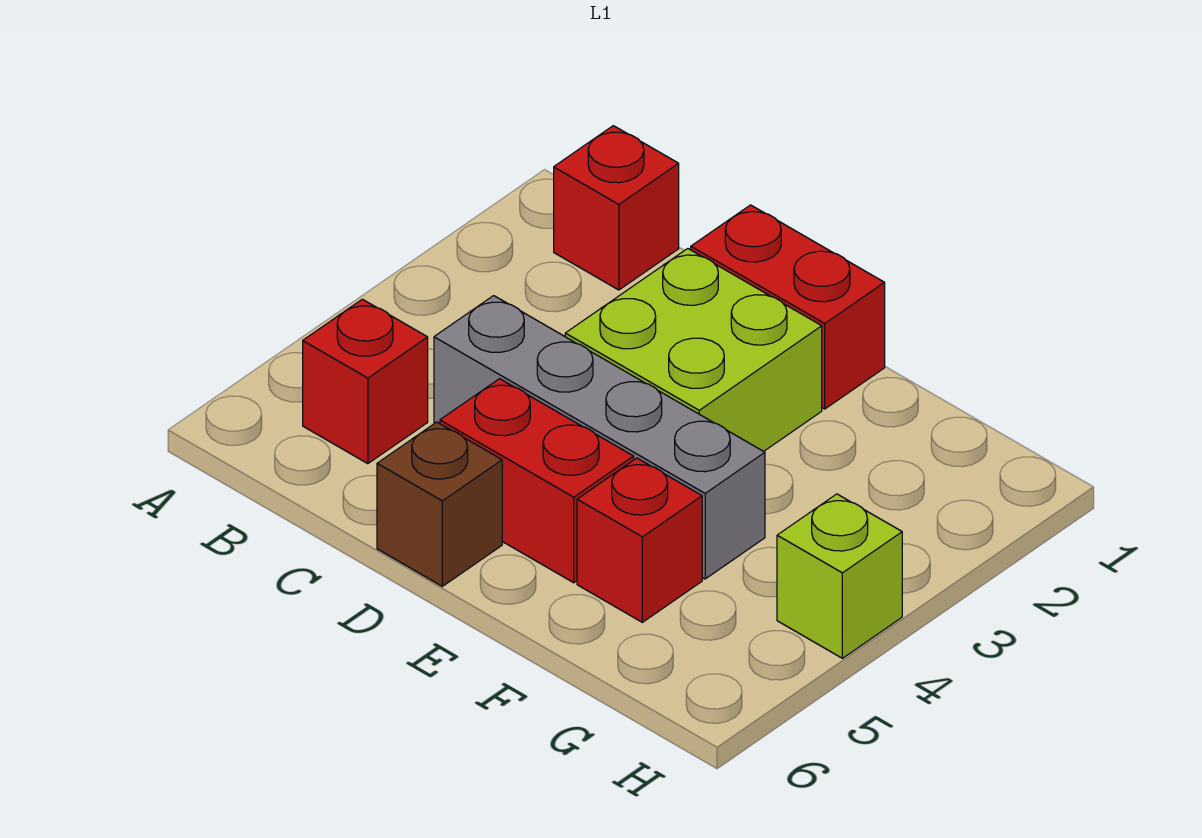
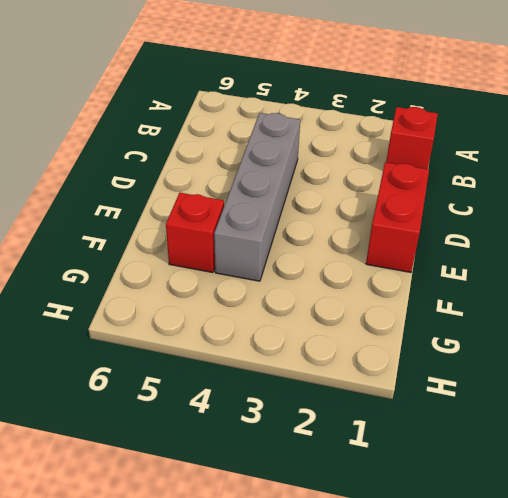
none -> red 1x1 brick [303,299,428,464]
none -> lime 2x2 brick [565,249,822,451]

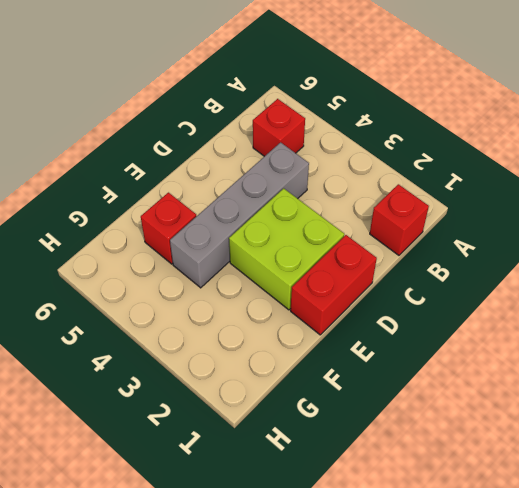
none -> red 1x2 brick [440,379,634,583]
none -> brown 1x1 brick [377,422,502,586]

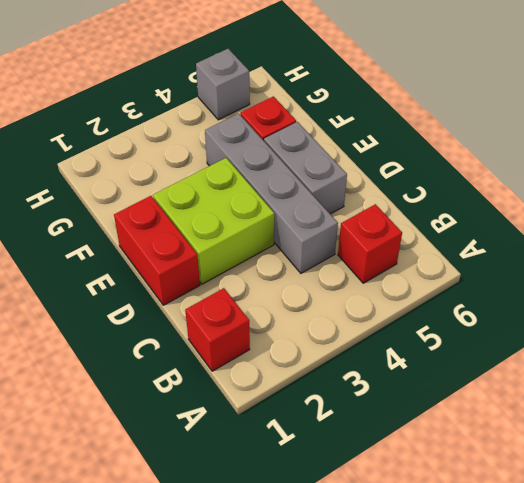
grey 1x2 brick [264,122,347,214] -> red 1x2 brick [440,379,634,583]
grey 1x1 brick [196,49,250,120] -> none
none -> brown 1x1 brick [377,422,502,586]
none -> lime 1x1 brick [777,494,902,658]

